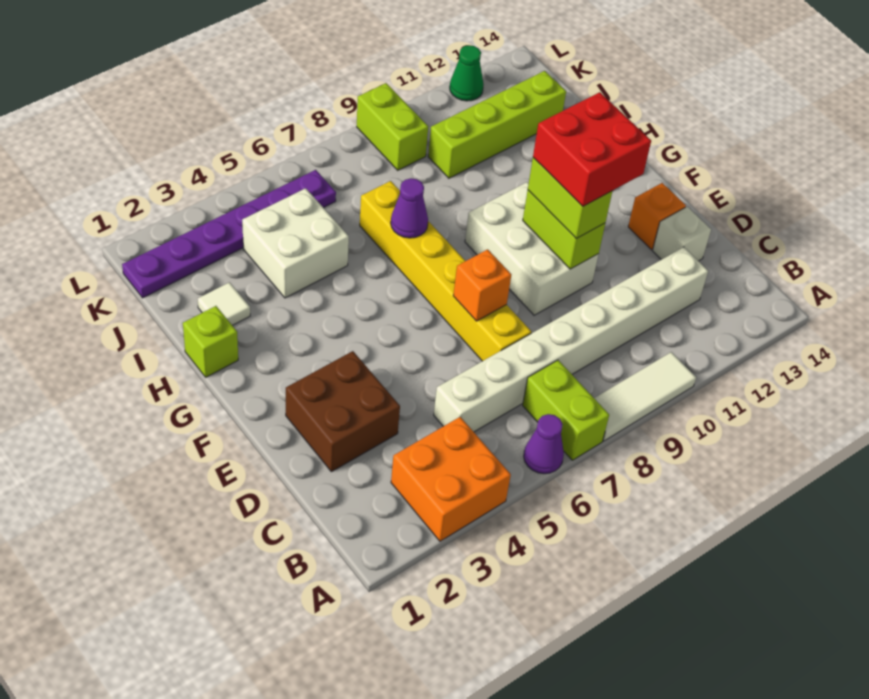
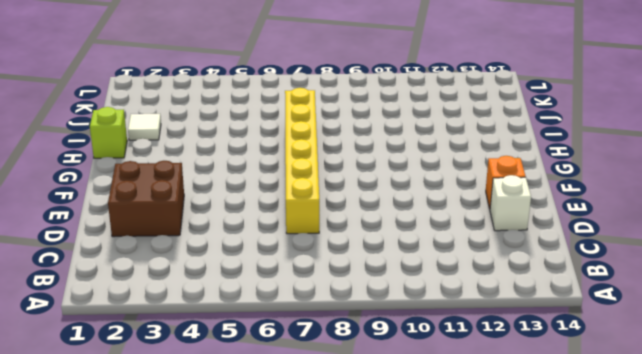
none -> orange 2x2 brick [391,417,511,541]
none -> purple 1x1 cone [524,414,564,474]
none -> lime 1x2 brick [523,360,609,460]

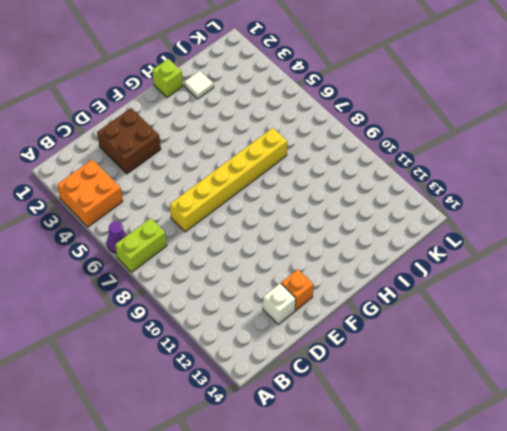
none -> white 1x3 tile [594,352,696,441]
none -> white 1x8 brick [434,247,708,432]
none -> white 2x3 brick [465,182,599,315]

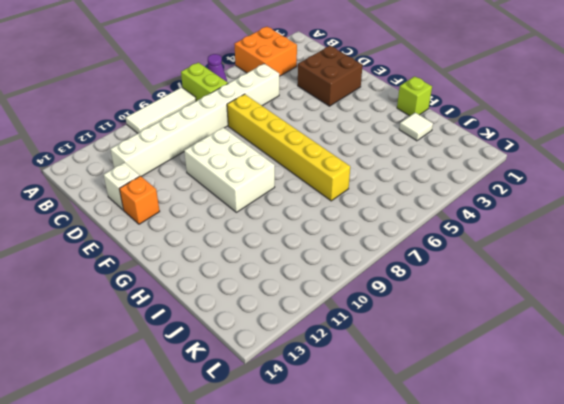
none -> white 2x2 brick [242,188,349,298]
none -> lime 1x4 brick [428,71,566,178]
none -> purple 1x6 plate [122,170,336,298]

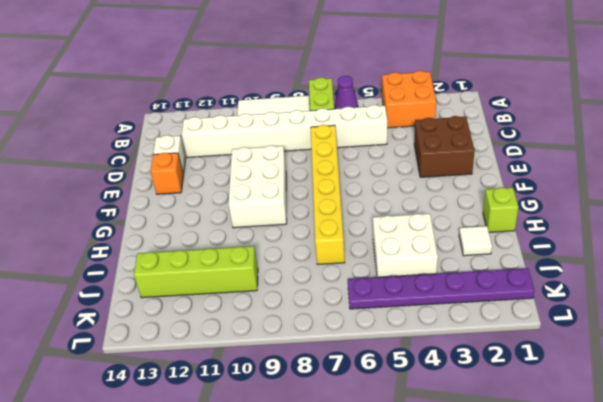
none -> lime 1x2 brick [357,83,428,170]
none -> green 1x1 cone [450,45,484,101]
none -> orange 1x1 brick [453,249,511,321]

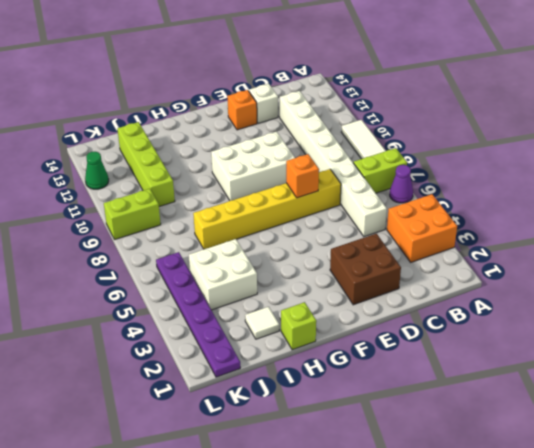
none -> lime 1x2 brick [523,190,605,269]
none -> purple 1x1 cone [391,178,428,238]
none -> lime 1x2 brick [528,158,612,239]

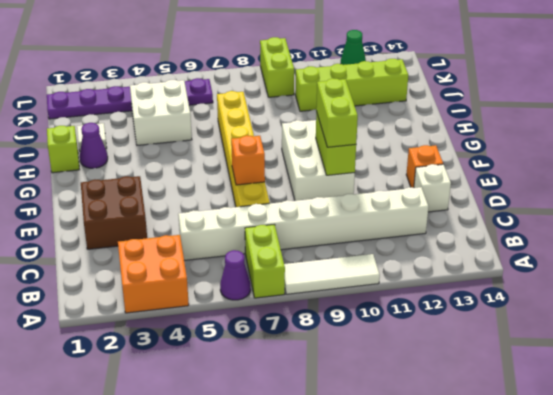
purple 1x1 cone [80,123,108,168] -> purple 1x1 cone moved to [391,178,428,238]
none -> red 2x2 brick [533,92,651,206]

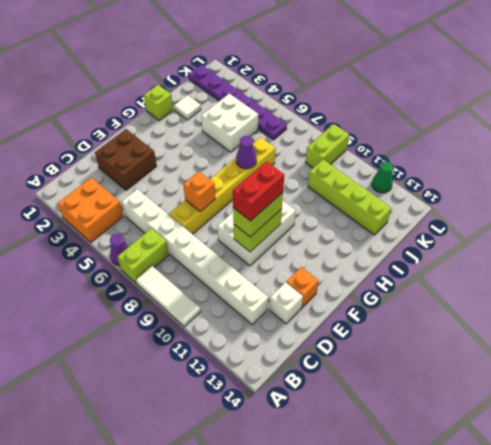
red 1x2 brick [233,161,284,221] -> red 2x2 brick [533,92,651,206]

